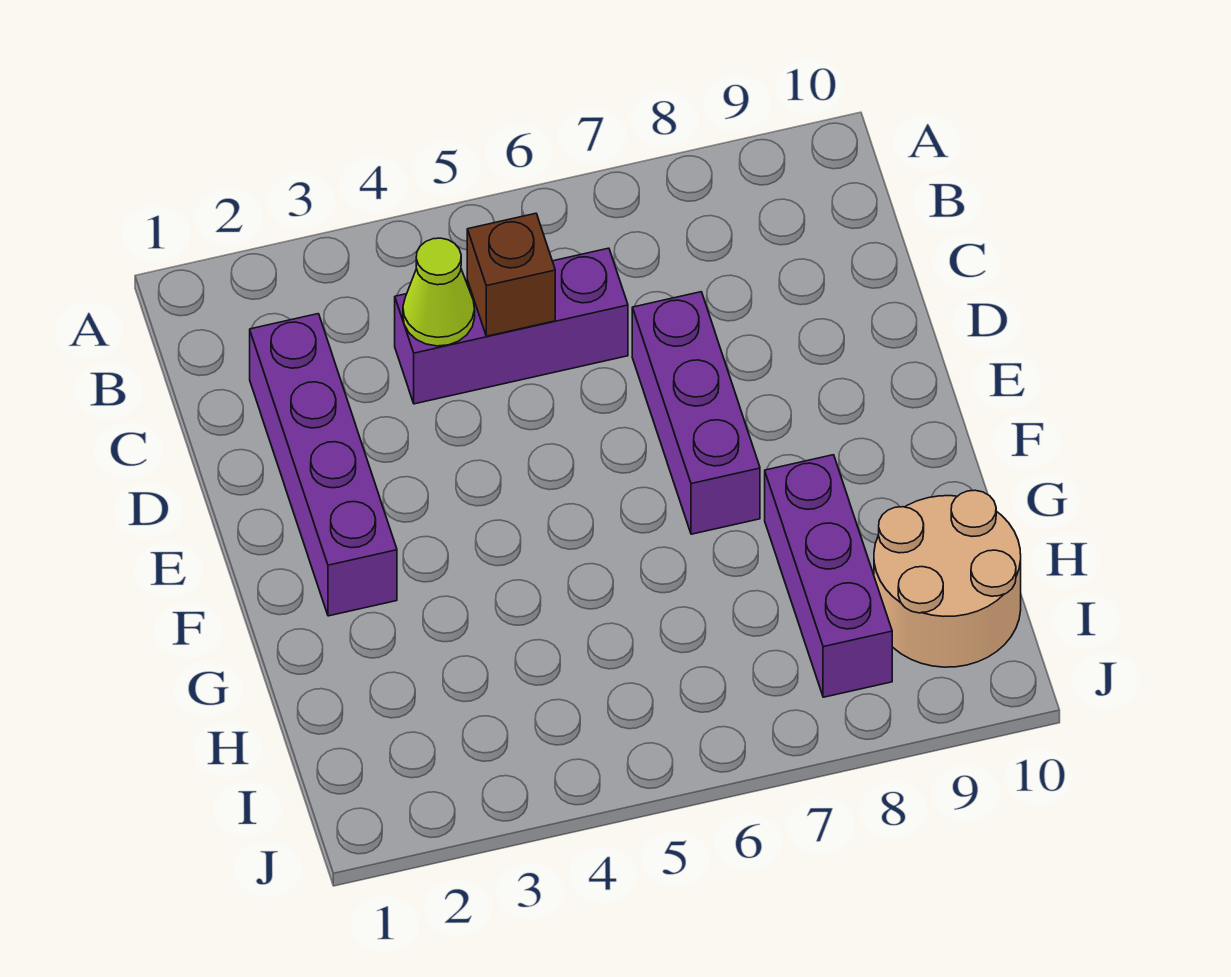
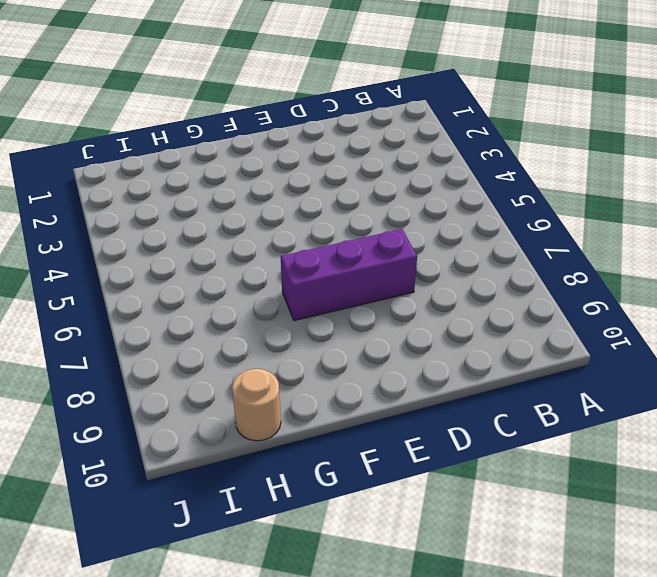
tan 1x1 round brick [232,369,281,441] -> tan 2x2 round brick [874,490,1021,667]
none -> purple 1x4 brick [250,314,397,616]
none -> purple 1x3 brick [395,248,628,404]

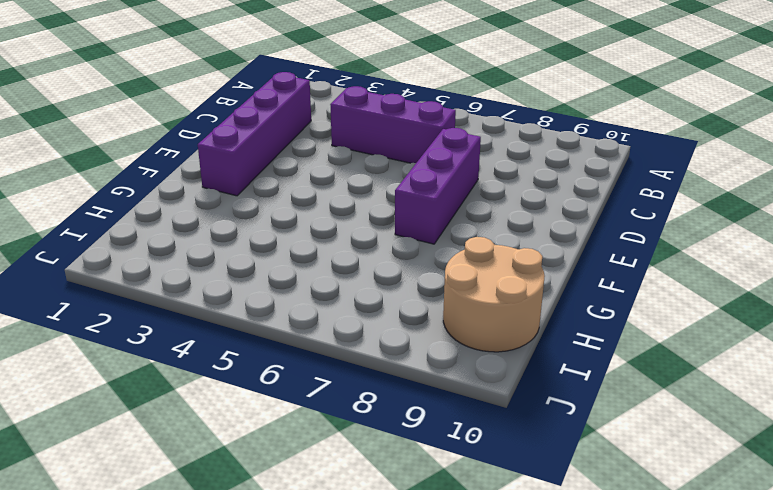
none -> purple 1x3 brick [765,455,892,697]
none -> lime 1x1 cone [403,238,475,346]

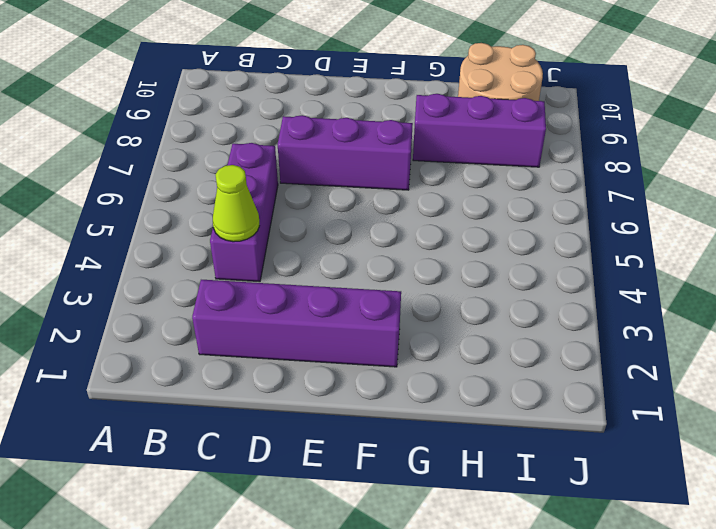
none -> brown 1x1 brick [467,213,555,336]

